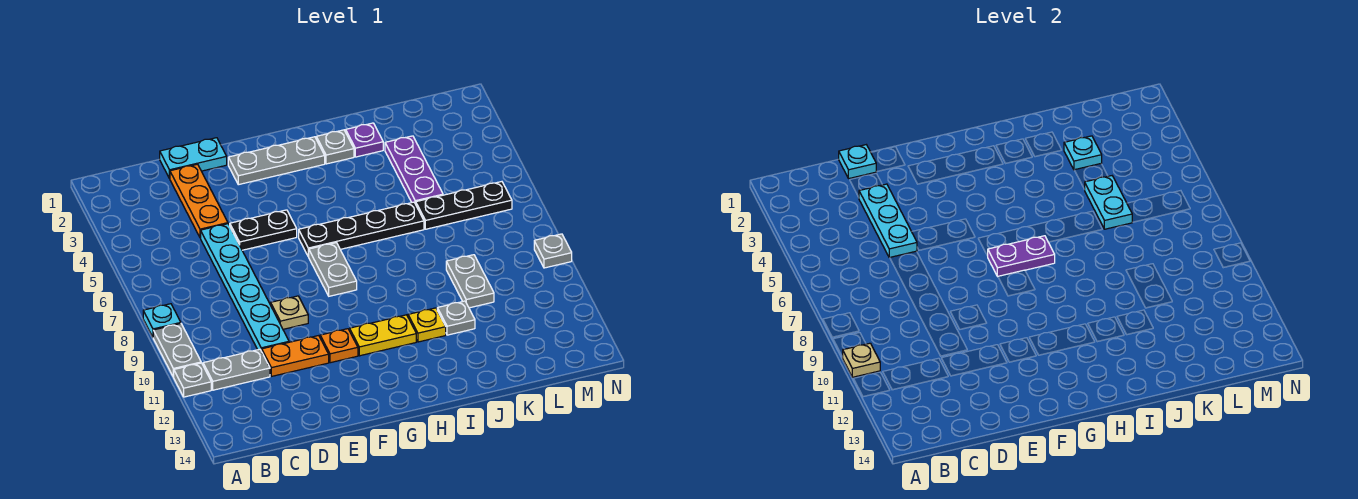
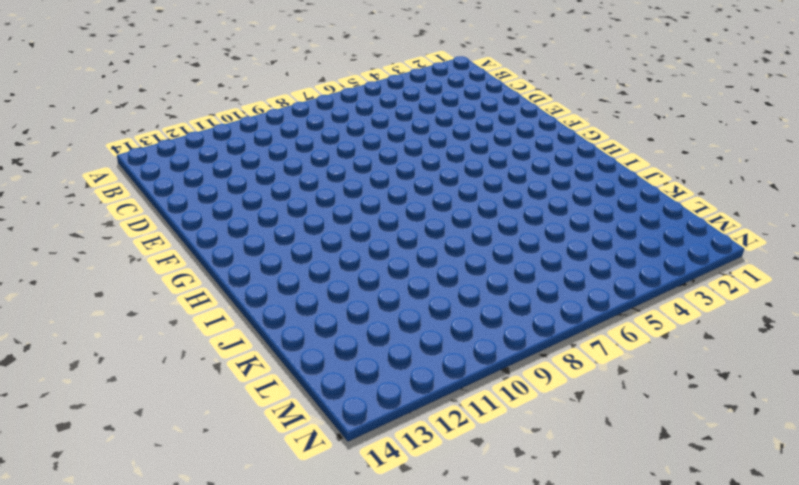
none -> cyan 1x1 plate [143,304,181,337]
none -> grey 1x2 plate [153,324,201,377]
none -> grey 1x1 plate [174,363,211,397]

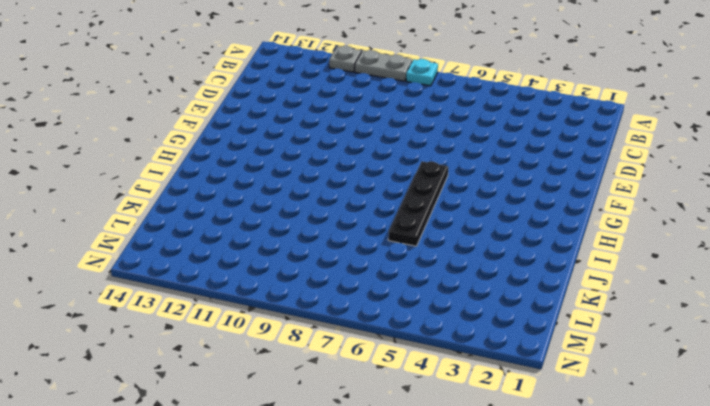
none -> grey 1x2 plate [203,349,270,390]
none -> cyan 1x2 plate [160,138,227,179]
none -> orange 1x3 plate [170,164,228,238]

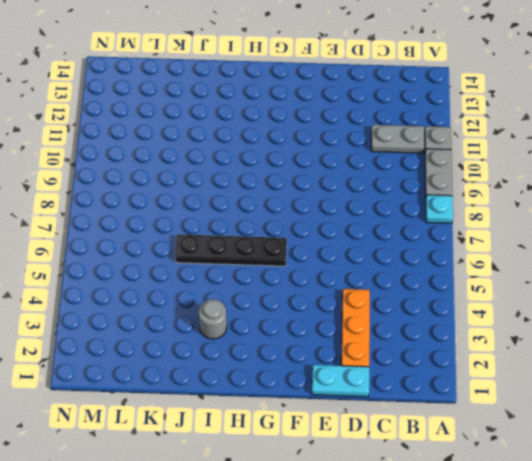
grey 1x1 round brick [199,299,227,339] -> none
none -> cyan 1x6 plate [201,224,289,351]
none -> orange 1x2 plate [262,336,329,376]
none -> black 1x2 plate [230,210,297,250]

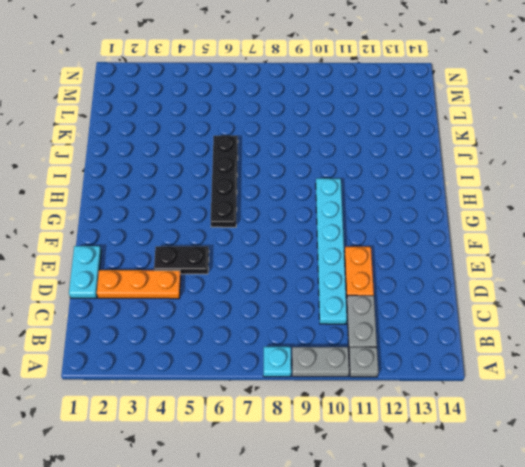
cyan 1x6 plate [316,178,347,324] -> cyan 1x6 plate turned to [201,224,289,351]
black 1x2 plate [154,246,209,274] -> black 1x2 plate turned to [230,210,297,250]
none -> tan 1x1 plate [271,296,308,329]
none -> grey 1x3 plate [228,137,325,185]
none -> orange 1x1 plate [320,329,358,363]

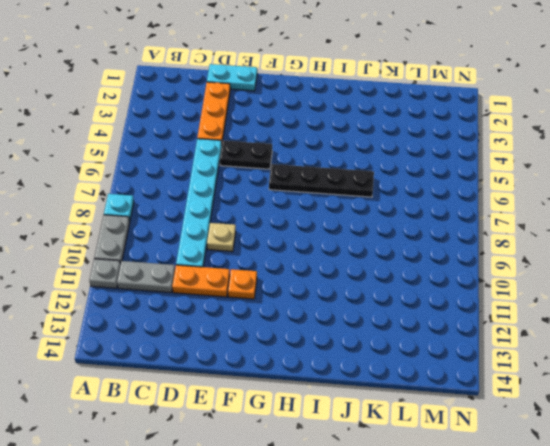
none -> grey 1x3 plate [228,137,325,185]
none -> grey 1x2 plate [309,243,357,296]
none -> yellow 1x2 plate [350,315,416,356]

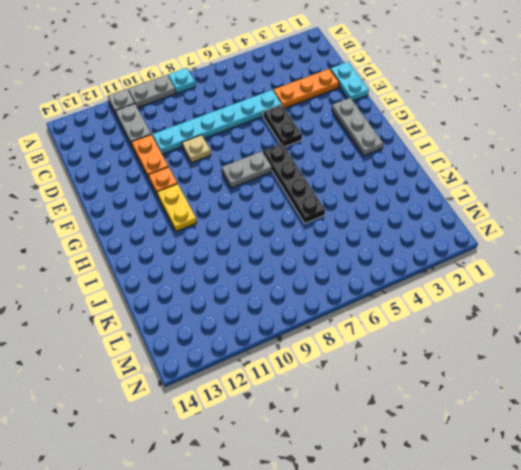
none -> grey 1x1 plate [316,130,354,164]
none -> yellow 1x1 plate [408,308,446,342]
none -> purple 1x1 plate [346,123,383,157]

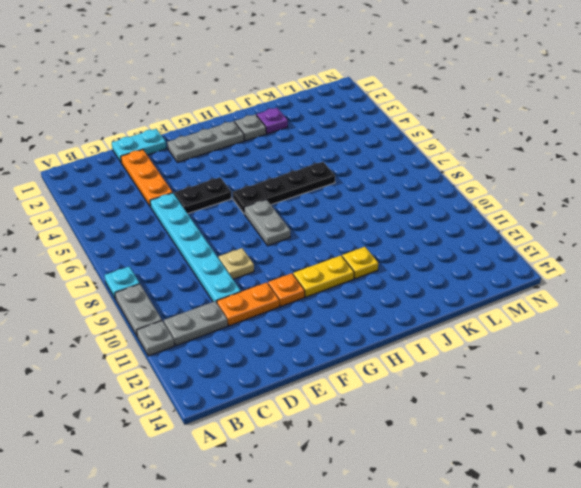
none -> grey 1x1 plate [437,301,475,335]
none -> purple 1x3 plate [385,136,443,204]
none -> black 1x3 plate [416,182,512,229]

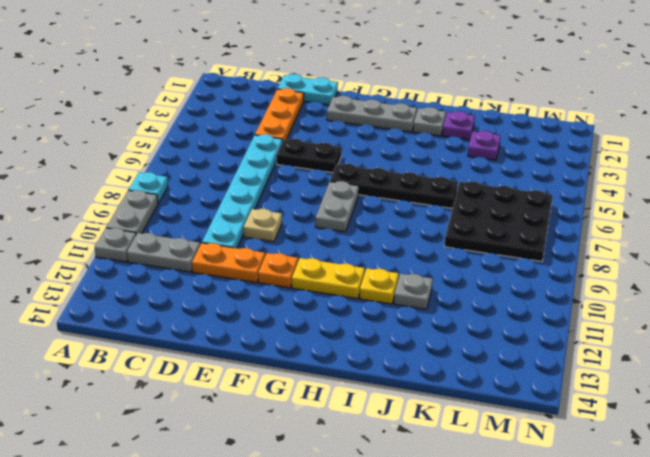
purple 1x1 plate [468,131,501,160] -> purple 1x3 plate [385,136,443,204]
black 3x3 plate [444,181,553,261] -> black 1x3 plate [416,182,512,229]
none -> grey 1x2 plate [446,255,494,308]
none -> grey 1x1 plate [534,234,572,268]
none -> tan 1x1 plate [843,343,880,377]

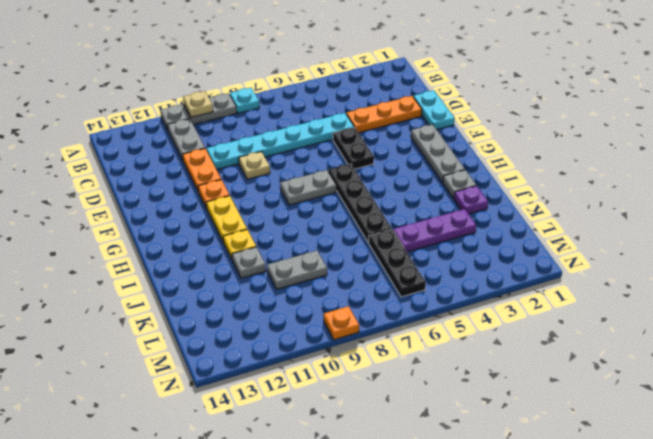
orange 1x1 plate [324,306,359,340] -> grey 1x1 plate [534,234,572,268]
none -> cyan 1x1 plate [839,145,876,179]
none -> cyan 1x3 plate [859,184,917,258]
none -> purple 1x2 plate [988,236,1055,276]

